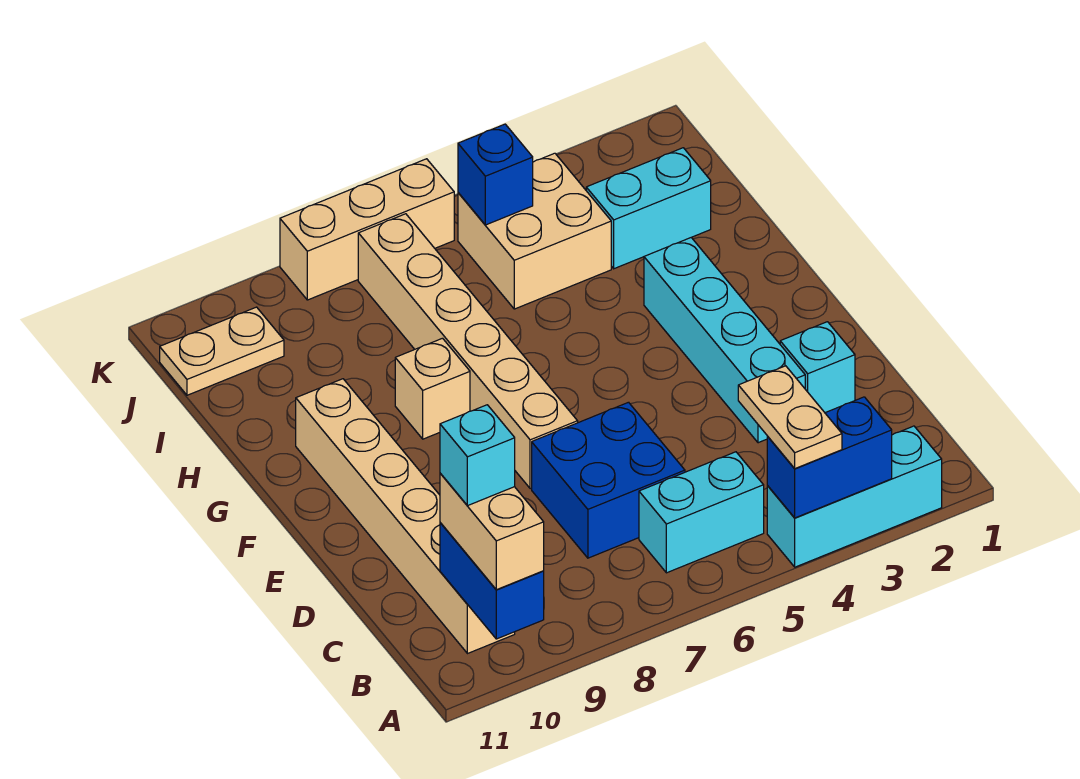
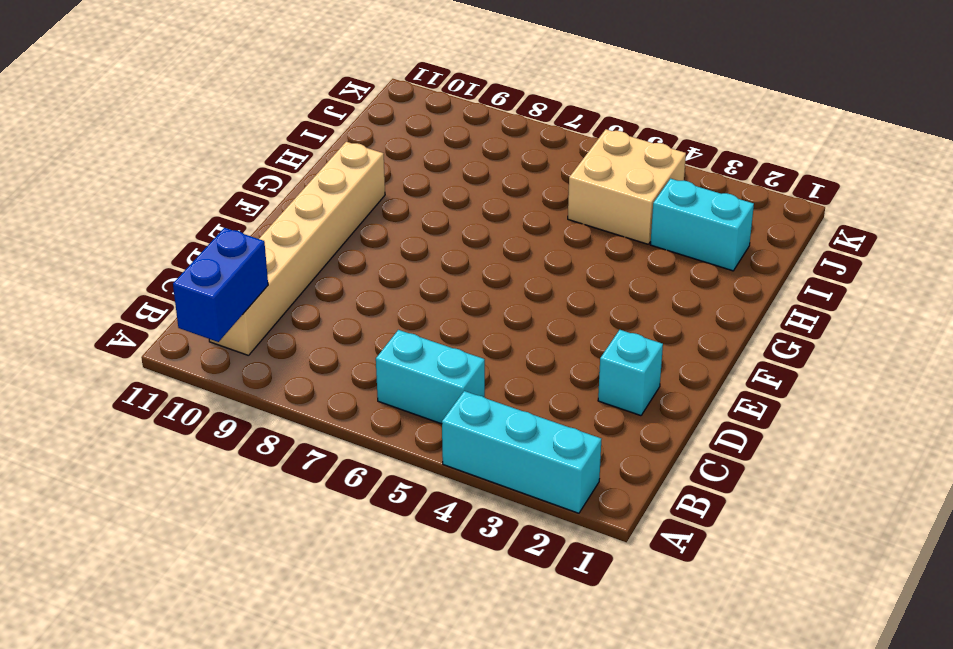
none -> blue 2x2 brick [532,402,685,558]
none -> cyan 1x4 brick [644,238,805,443]
none -> tan 1x6 brick [358,214,578,489]

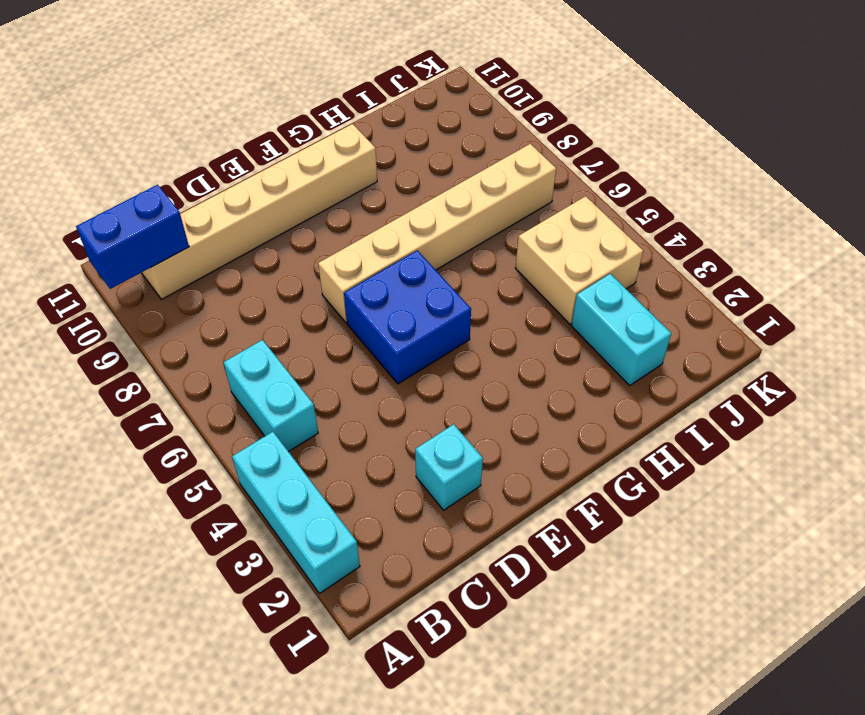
blue 2x2 brick [344,250,471,384] -> blue 2x2 brick moved to [532,402,685,558]
none -> cyan 1x4 brick [644,238,805,443]
none -> tan 1x1 brick [395,338,470,439]
none -> tan 1x2 plate [160,307,284,395]

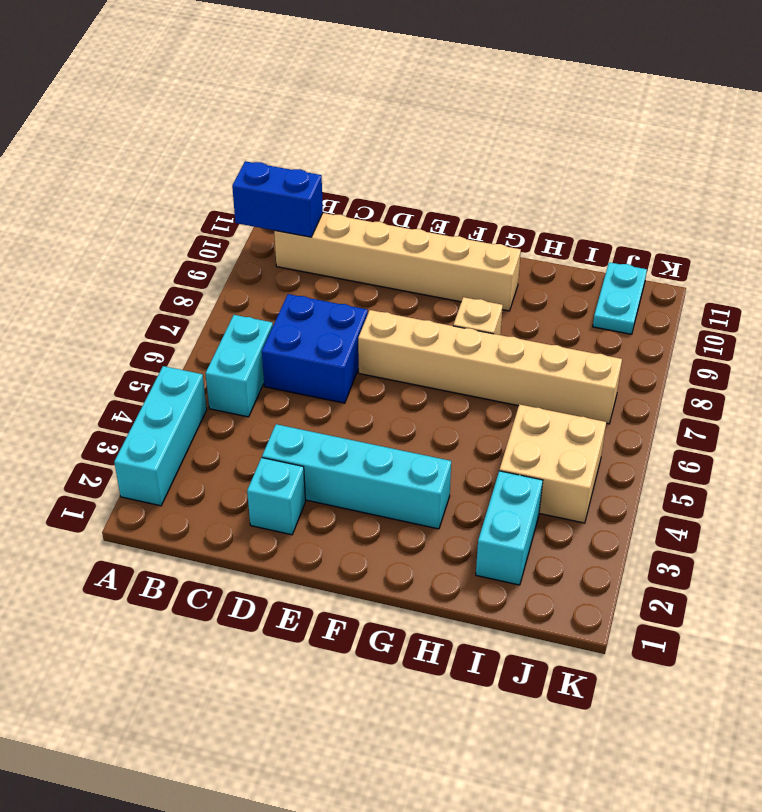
cyan 1x2 plate [593,262,647,334] -> tan 1x2 plate [160,307,284,395]
none -> tan 1x3 brick [280,159,454,300]
none -> blue 1x2 brick [767,397,892,518]
none -> blue 1x1 brick [458,124,533,225]

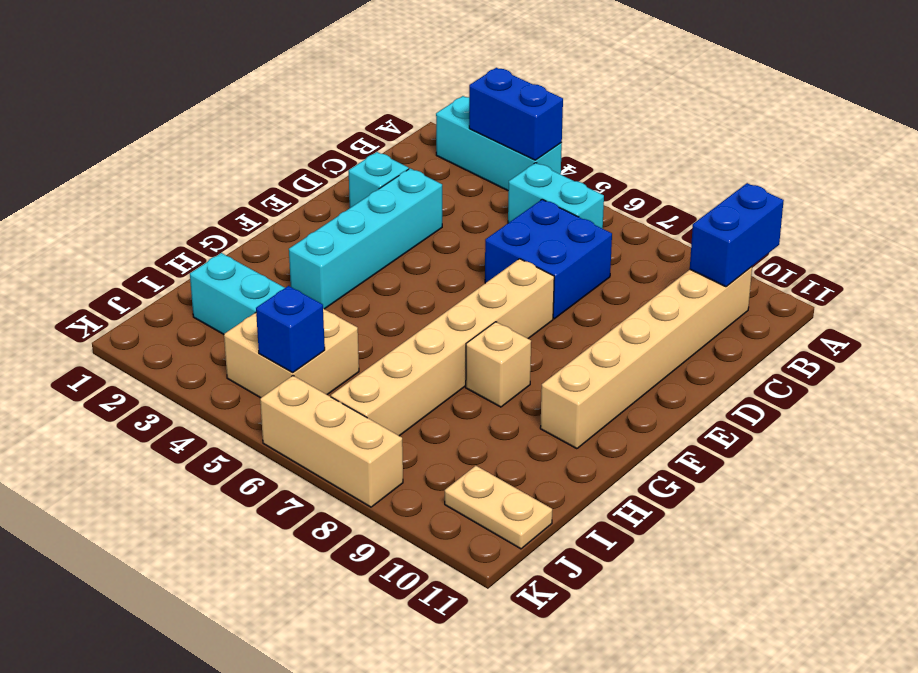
none -> tan 1x2 plate [738,366,842,468]
none -> tan 1x2 brick [440,473,544,590]
none -> cyan 1x1 brick [440,405,515,506]

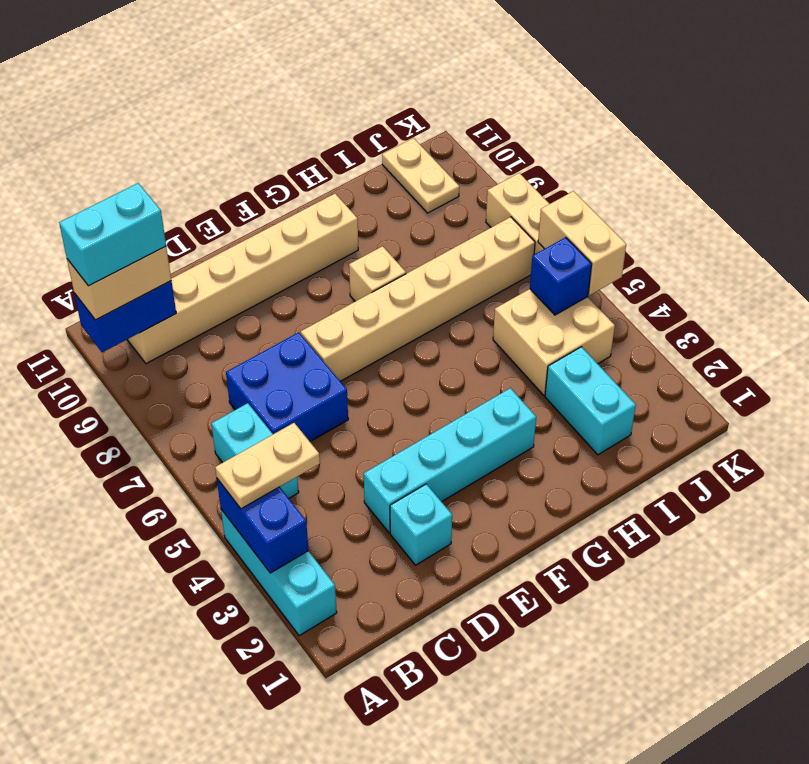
cyan 1x2 brick [59,183,166,286] -> cyan 1x1 brick [440,405,515,506]
tan 1x2 brick [538,191,626,295] -> none

